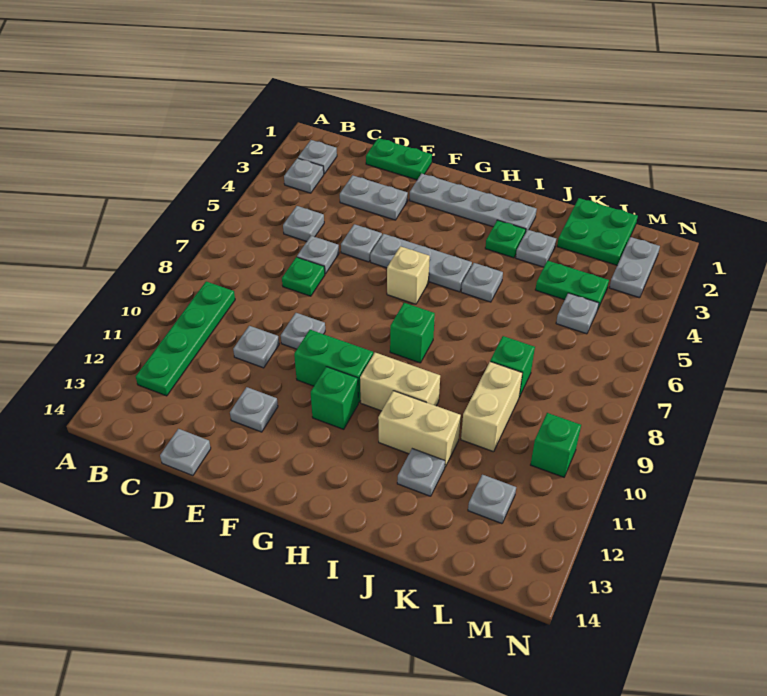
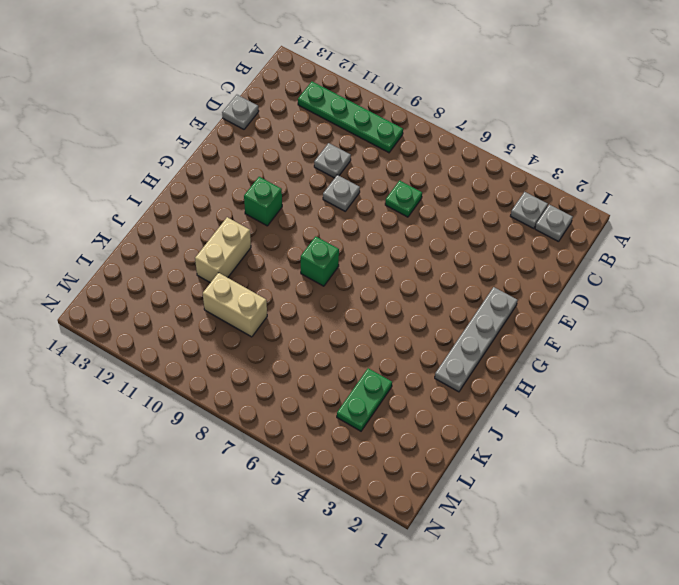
none -> grey 1x1 plate [283,206,324,242]
none -> green 1x2 plate [366,138,432,180]
none -> grey 1x2 plate [340,175,408,220]
none -> grey 1x1 plate [297,236,339,274]

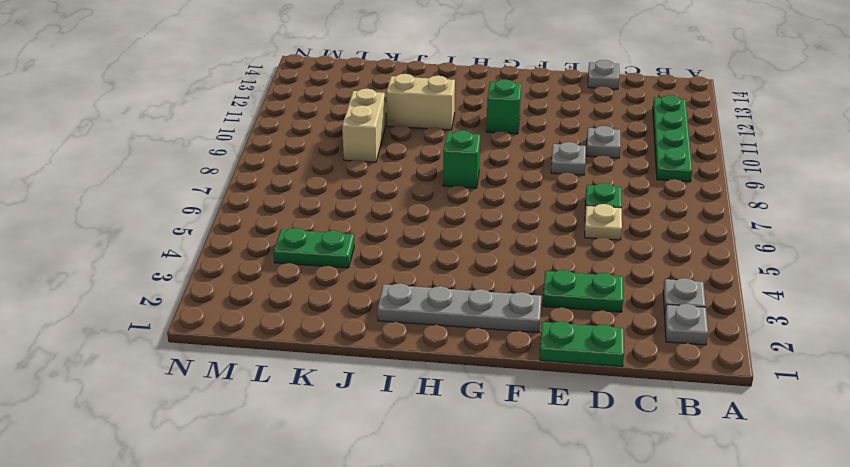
green 1x2 plate [543,270,623,312] -> grey 1x2 plate [340,175,408,220]
tan 1x1 plate [585,204,622,240] -> grey 1x1 plate [297,236,339,274]
none -> grey 1x1 plate [283,206,324,242]
none -> grey 1x1 plate [341,224,382,262]
none -> grey 1x1 plate [230,387,278,432]
none -> grey 1x3 plate [370,234,472,292]

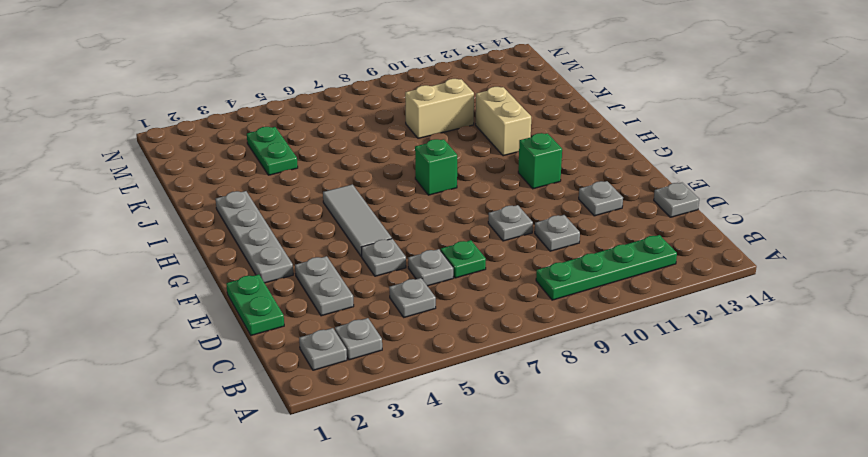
grey 1x3 tile [323,184,392,256] -> grey 1x3 plate [370,234,472,292]
none -> green 1x2 brick [294,330,373,403]
none -> tan 1x1 brick [387,246,430,304]
none -> tan 1x2 brick [360,353,440,411]
none -> green 1x1 plate [485,220,526,258]

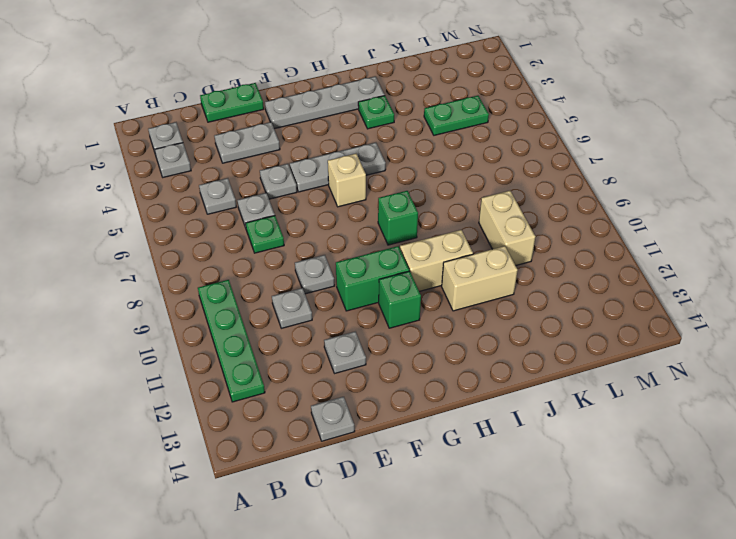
none -> grey 1x1 plate [461,263,503,302]
none -> grey 1x1 plate [516,230,556,267]
none -> grey 1x1 plate [397,449,445,496]
none -> green 2x2 plate [557,198,638,265]

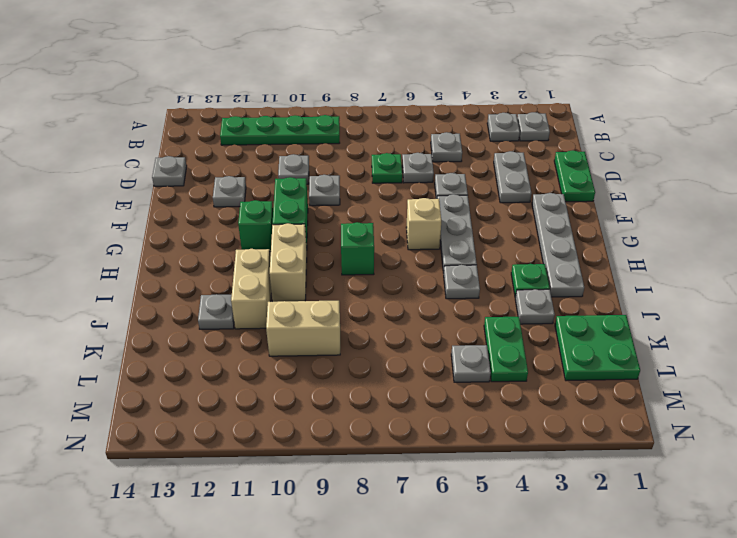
none -> green 1x1 brick [490,336,535,397]
none -> grey 1x1 plate [468,475,516,524]
none -> grey 1x2 plate [609,237,660,298]
none -> green 1x1 brick [531,413,581,477]

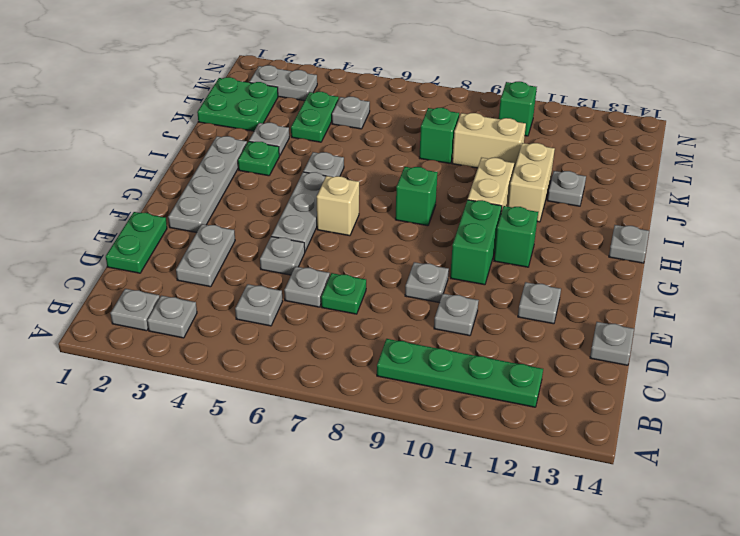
grey 1x1 plate [609,225,649,263] -> grey 1x1 plate moved to [468,475,516,524]

